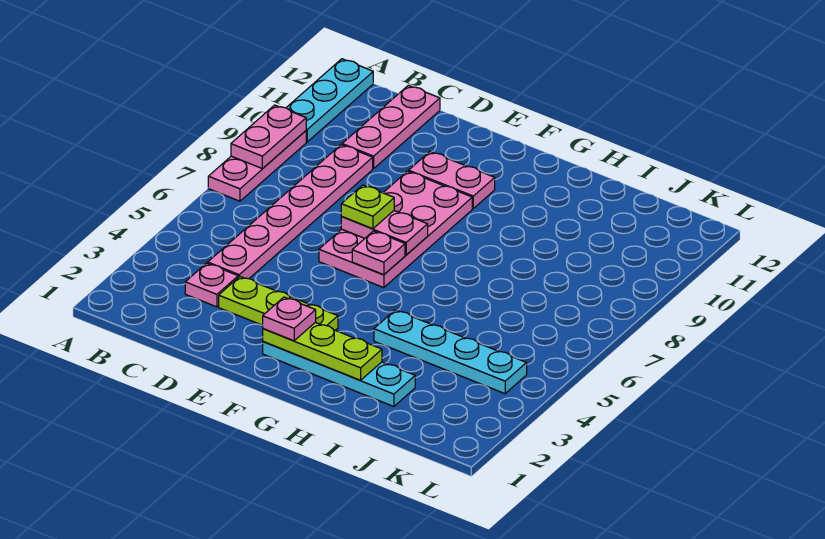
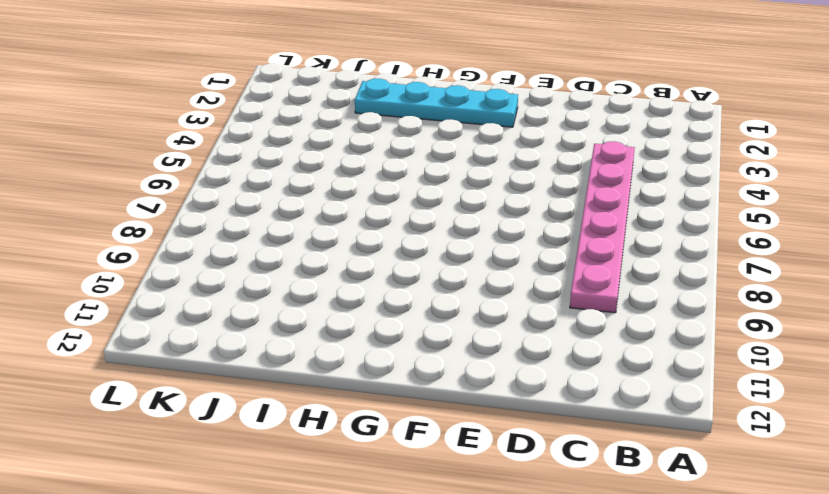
none -> pink 1x3 plate [208,131,306,201]
none -> cyan 1x3 plate [286,59,373,142]
none -> pink 1x1 plate [185,263,238,307]

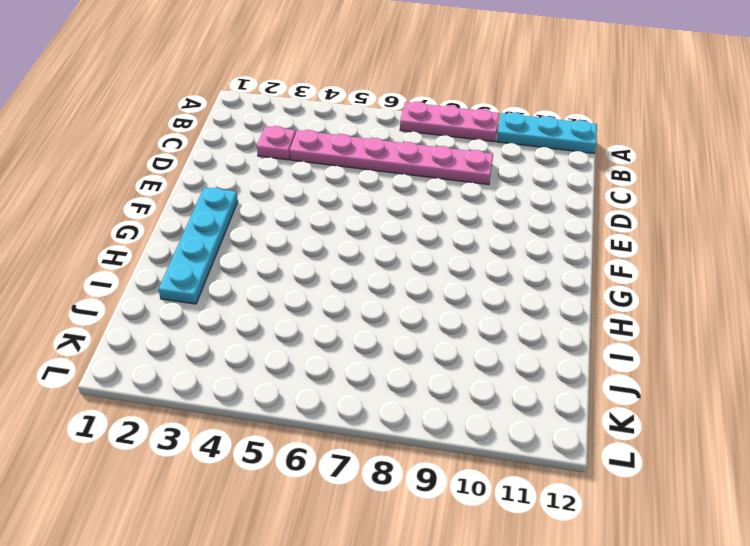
none -> pink 1x3 plate [342,85,440,169]
none -> lime 1x3 plate [219,277,338,330]
none -> pink 2x4 plate [319,171,472,288]

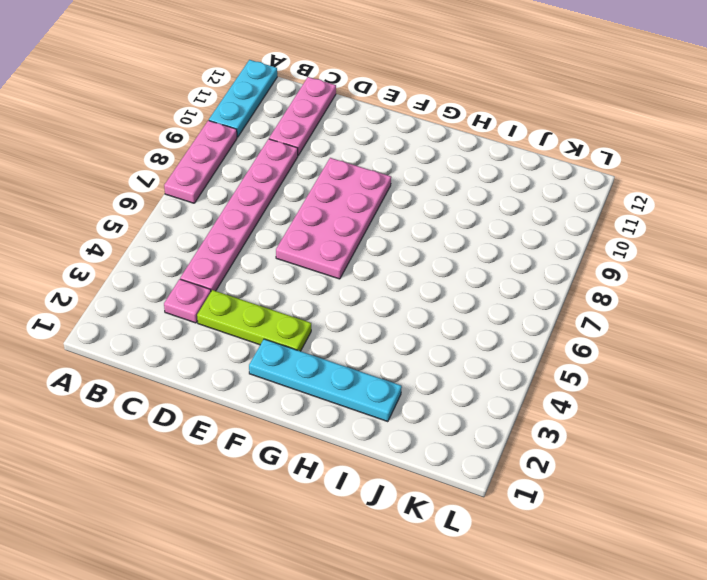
none -> pink 1x2 plate [409,152,495,208]
none -> cyan 1x4 plate [374,310,527,394]
none -> pink 1x2 plate [231,105,306,169]

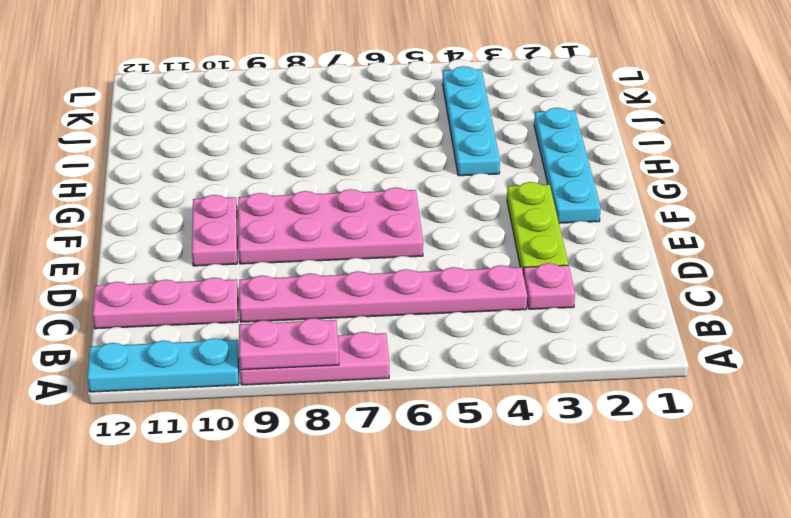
none -> pink 1x2 plate [341,211,428,255]
none -> lime 1x3 plate [263,322,382,380]
none -> pink 1x1 plate [352,231,405,275]

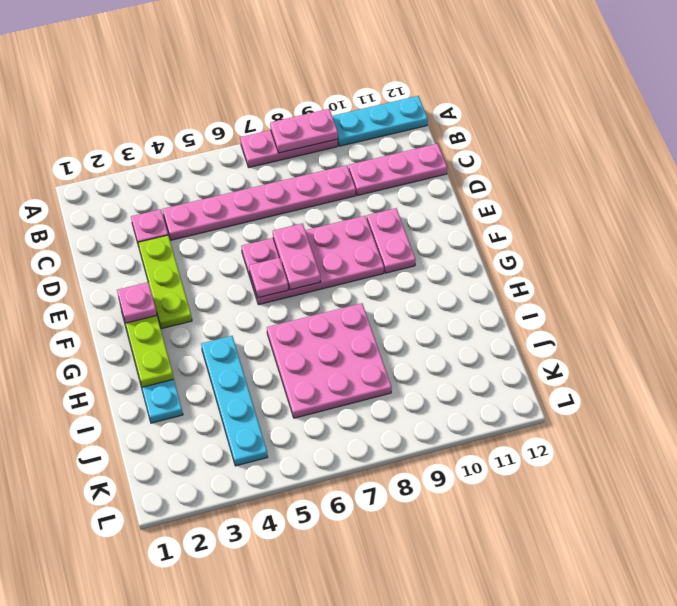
pink 3x3 plate [267,303,392,418] -> none
none -> lime 1x1 plate [341,185,394,229]

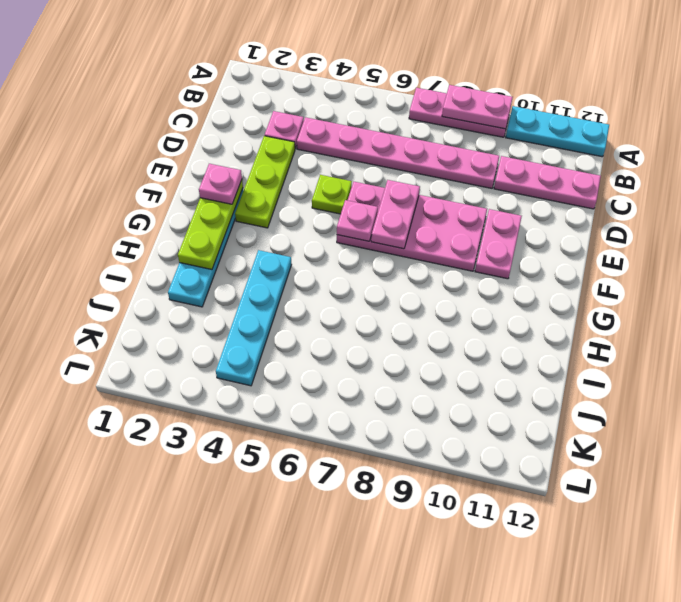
lime 1x1 plate [312,175,352,214] -> lime 1x1 plate moved to [341,185,394,229]

